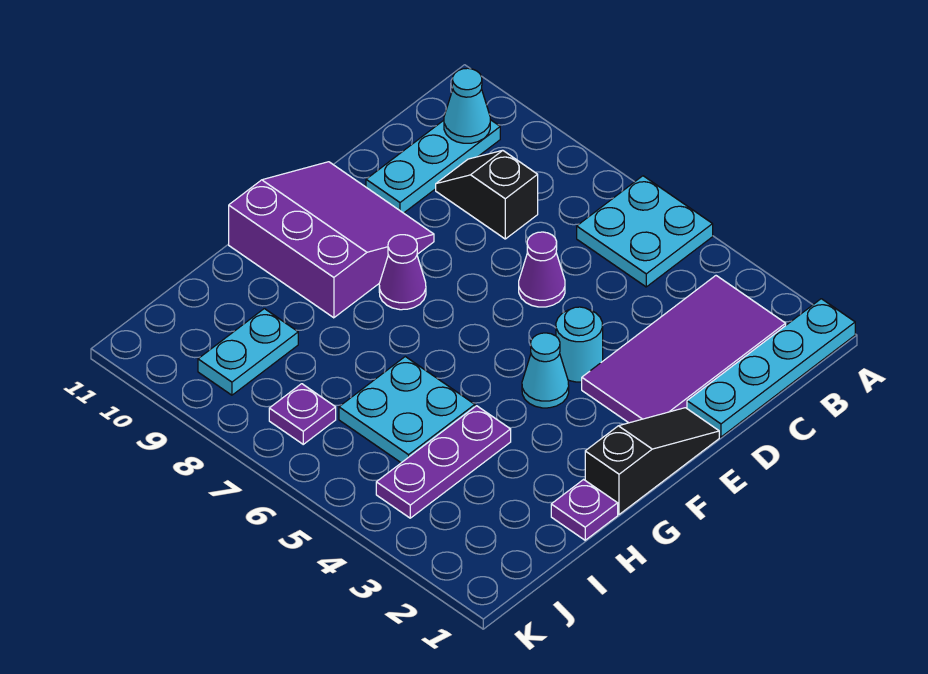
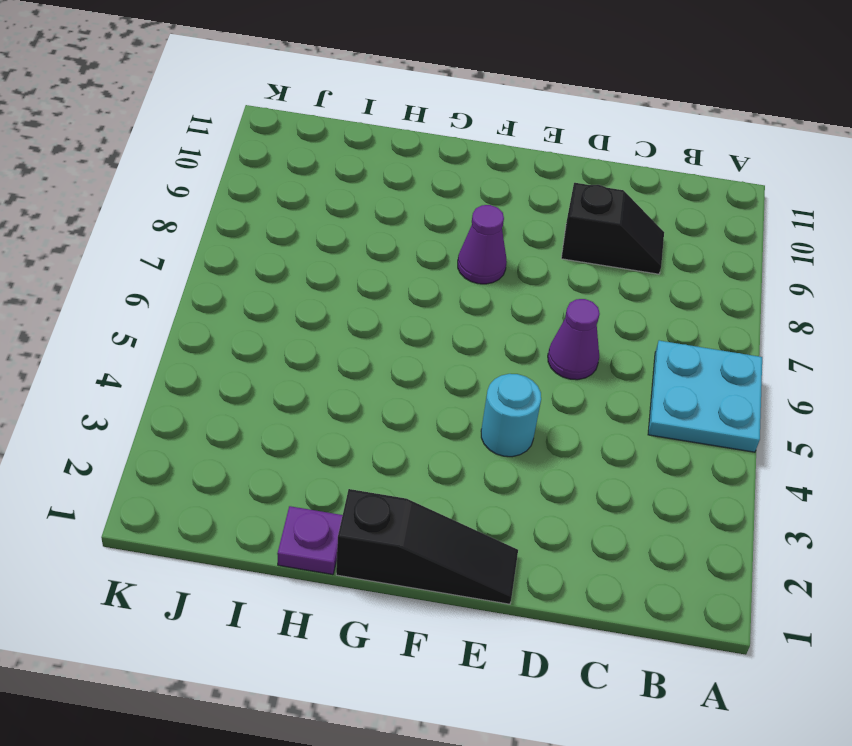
black 1x2 slope [561,183,664,274] -> black 1x2 slope turned to [436,150,538,239]
none -> cyan 1x4 plate [687,299,855,437]
none -> purple 2x4 tile [582,276,786,423]
none -> cyan 1x3 plate [366,120,500,213]

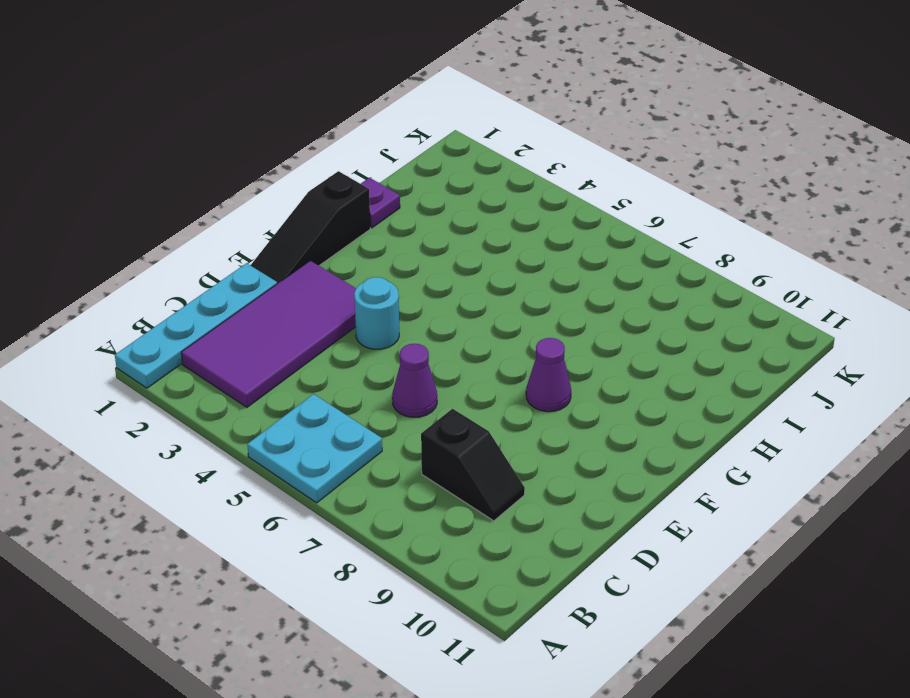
none -> cyan 1x3 plate [366,120,500,213]
none -> purple 3x3 slope [229,162,434,318]
none -> cyan 1x1 cone [522,333,569,408]

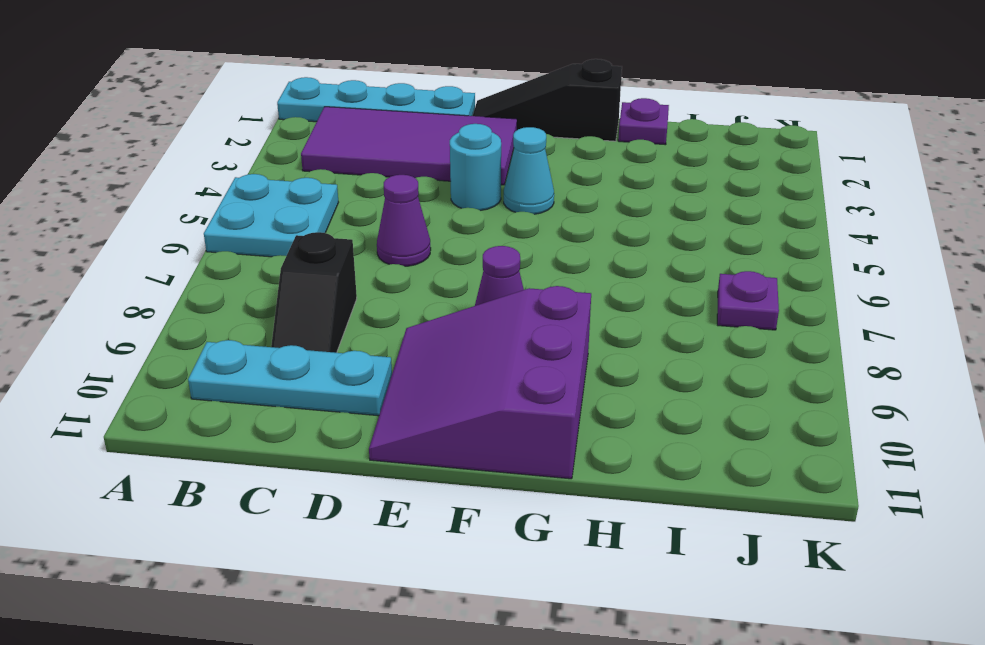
none -> purple 1x3 plate [376,406,511,518]
none -> cyan 2x2 plate [339,357,475,463]
none -> cyan 1x2 plate [198,309,298,395]

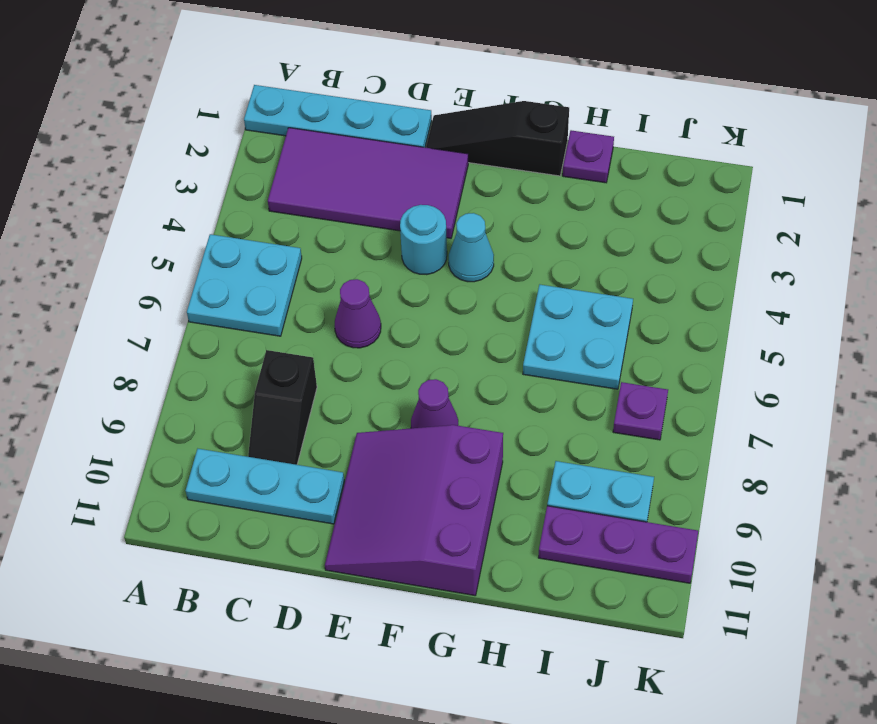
purple 1x3 plate [538,506,698,583] -> purple 1x3 plate moved to [376,406,511,518]
none -> cyan 1x1 cone [444,68,490,143]

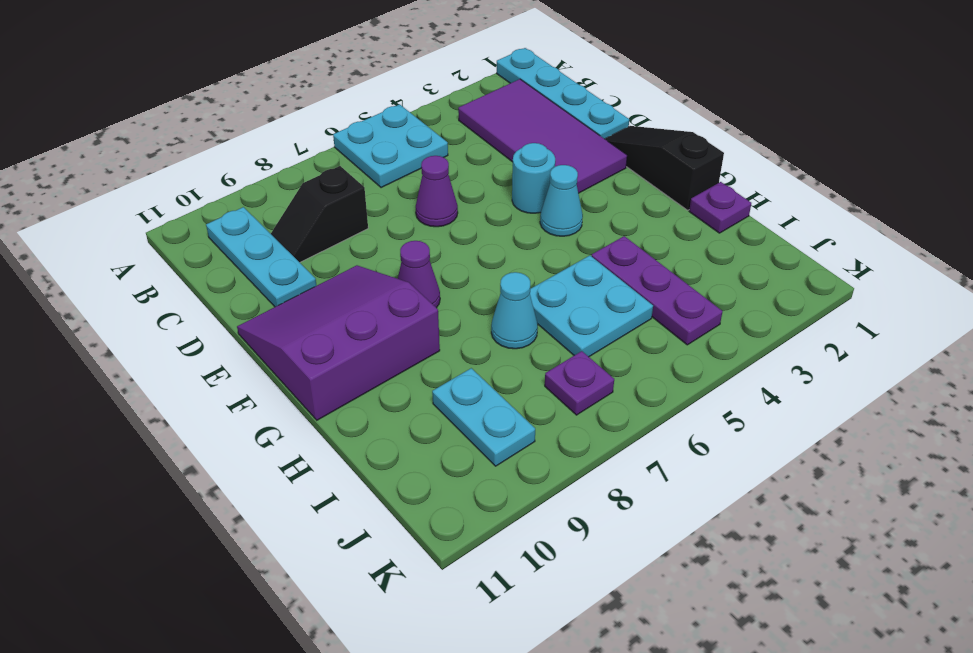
cyan 1x1 cone [491,272,538,349] -> cyan 1x1 cone moved to [444,68,490,143]

